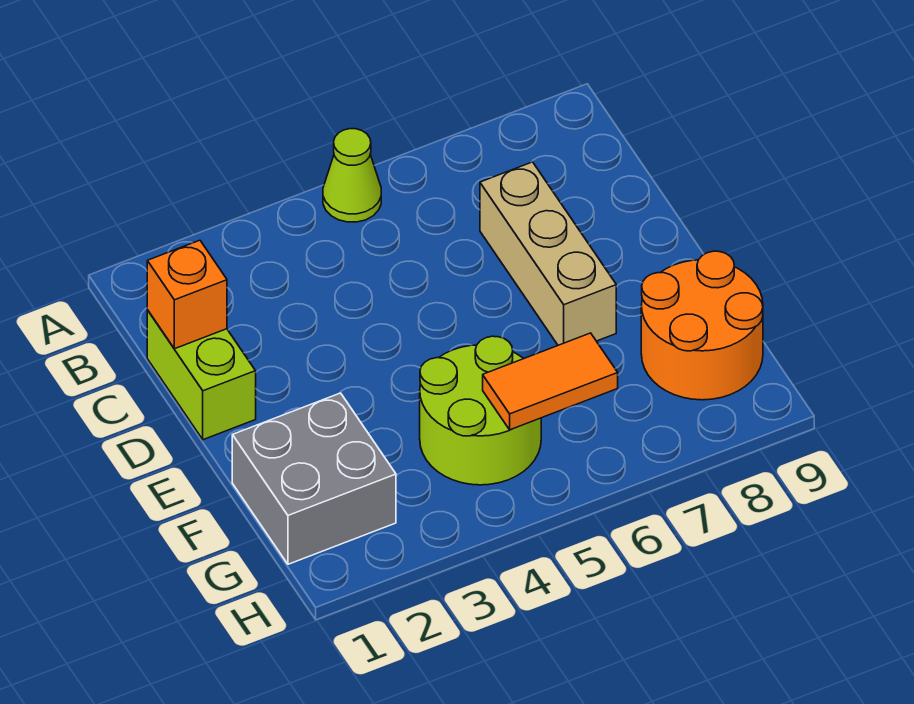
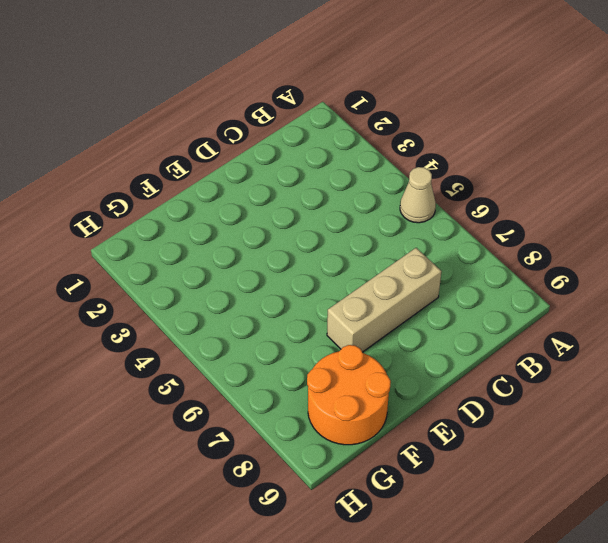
tan 1x1 cone [400,167,436,223] -> lime 1x1 cone [323,129,381,222]
none -> lime 1x2 brick [147,310,256,440]
none -> grey 2x2 brick [232,393,396,564]

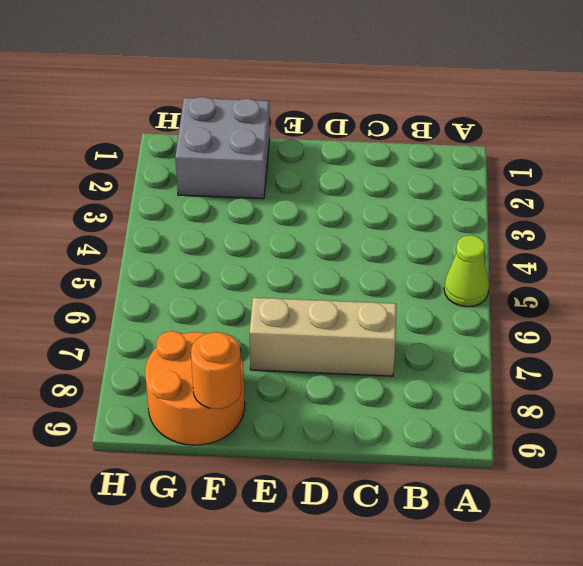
orange 1x1 round brick [191,332,242,409] -> none
none -> lime 1x2 brick [147,310,256,440]
none -> lime 2x2 round brick [420,336,541,485]

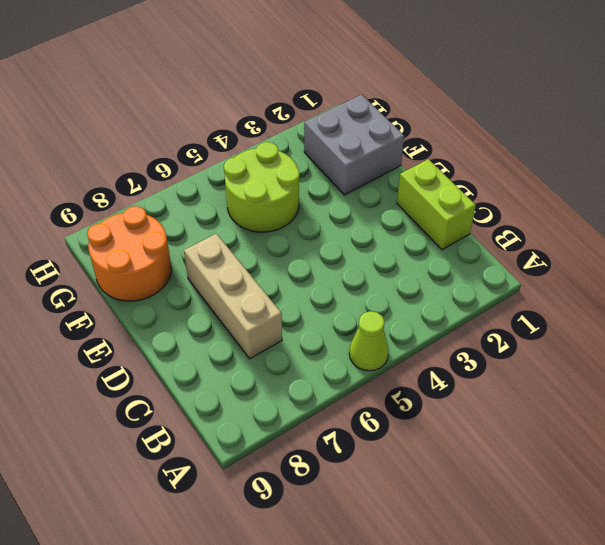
none -> orange 1x1 brick [147,240,227,349]
none -> orange 1x2 tile [483,333,618,430]

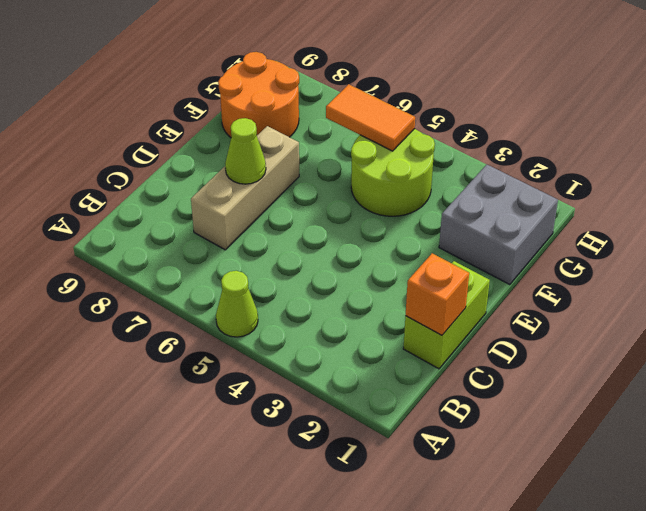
lime 1x1 cone [225,118,266,184] -> none

